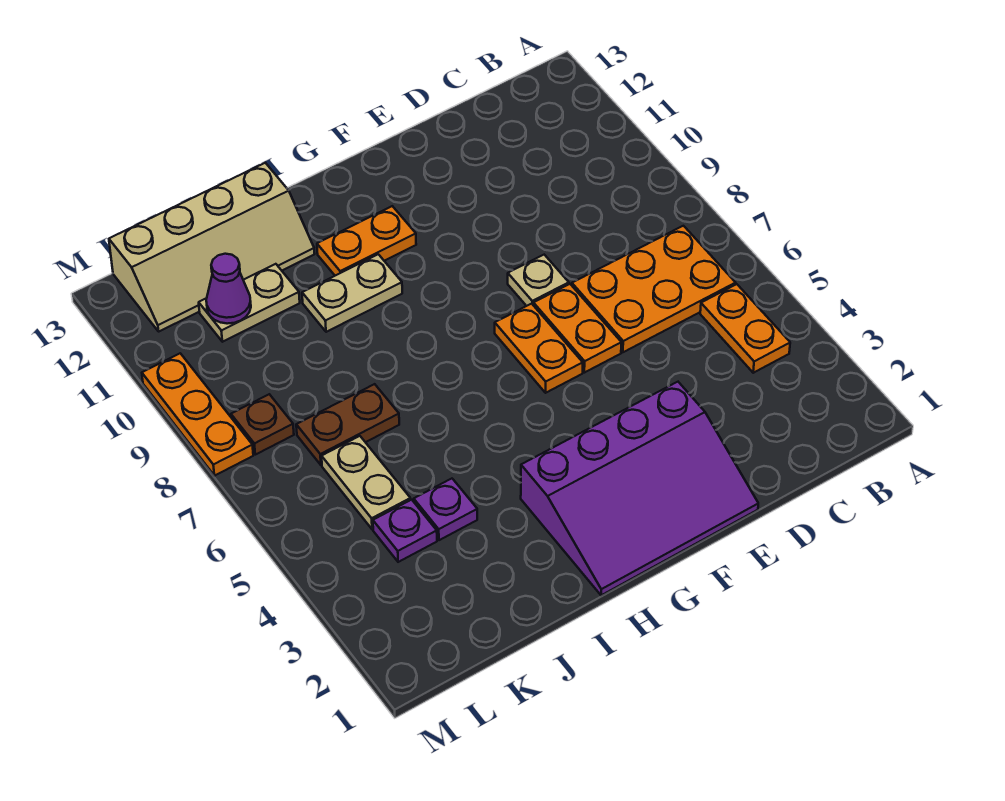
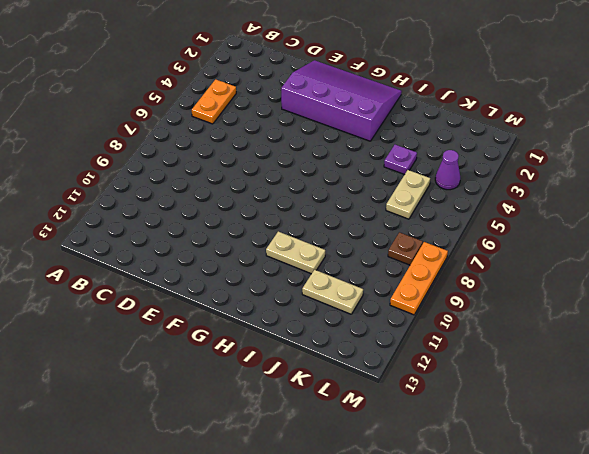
purple 1x1 cone [435,150,460,190] -> purple 1x1 cone moved to [206,254,251,324]
none -> orange 2x3 plate [572,226,736,352]
none -> orange 1x2 plate [533,284,621,373]
none -> tan 1x1 plate [508,255,569,306]

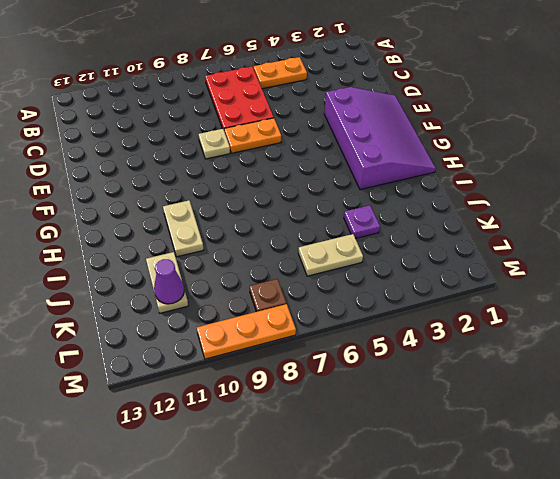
red 2x3 plate [205,67,274,132] -> orange 2x3 plate [572,226,736,352]
none -> orange 1x2 plate [495,304,583,393]
none -> orange 1x2 plate [317,206,416,276]
none -> tan 2x4 slope [109,163,315,331]

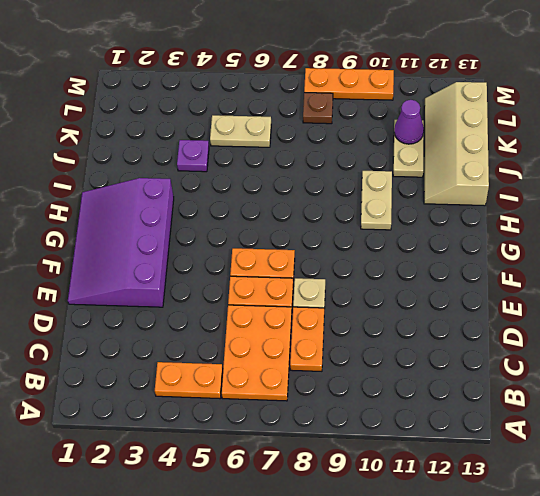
orange 1x2 plate [290,307,324,371] -> orange 1x2 plate moved to [317,206,416,276]
none -> brown 1x2 plate [296,384,399,465]
none -> purple 1x1 plate [373,500,437,562]

